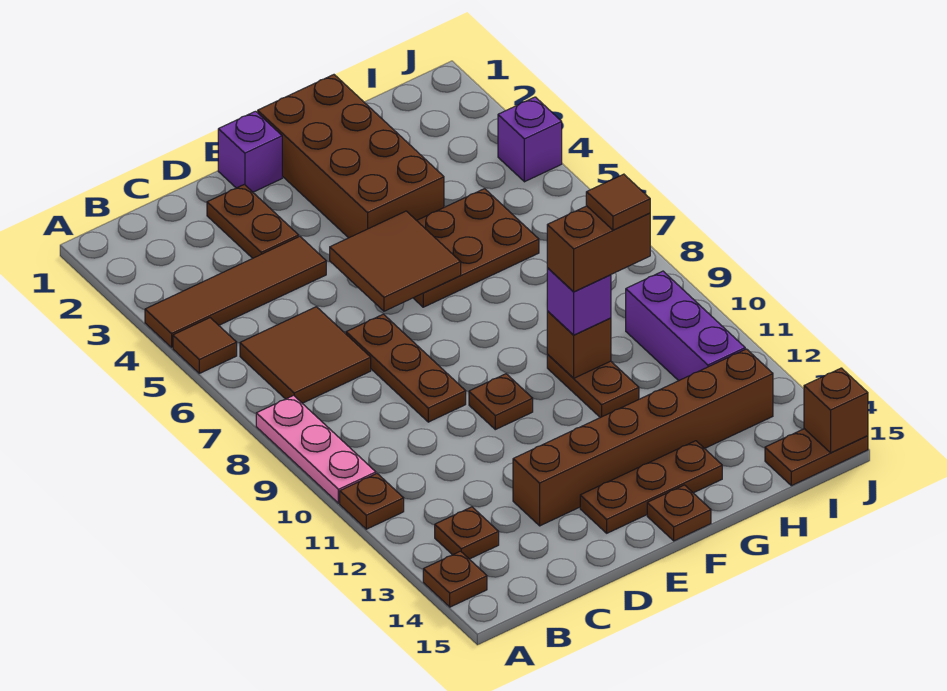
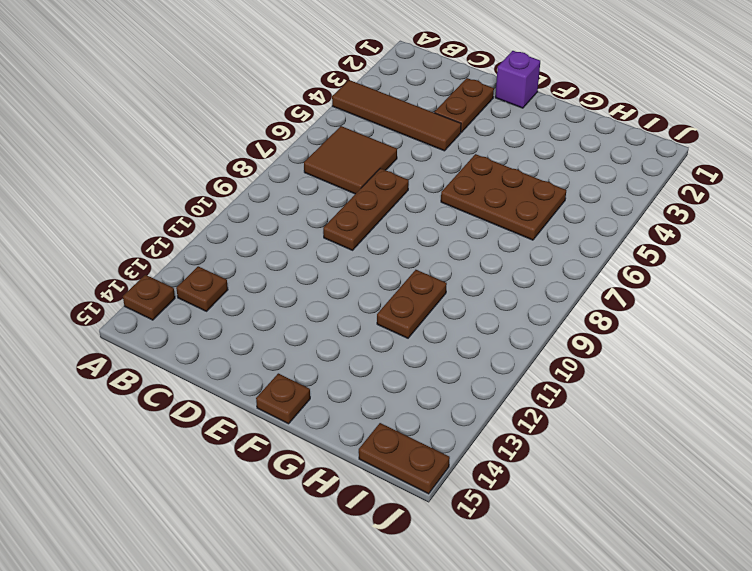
none -> brown 1x1 tile [173,318,237,373]
none -> pink 1x3 plate [256,395,376,503]
none -> brown 1x1 plate [340,474,404,529]

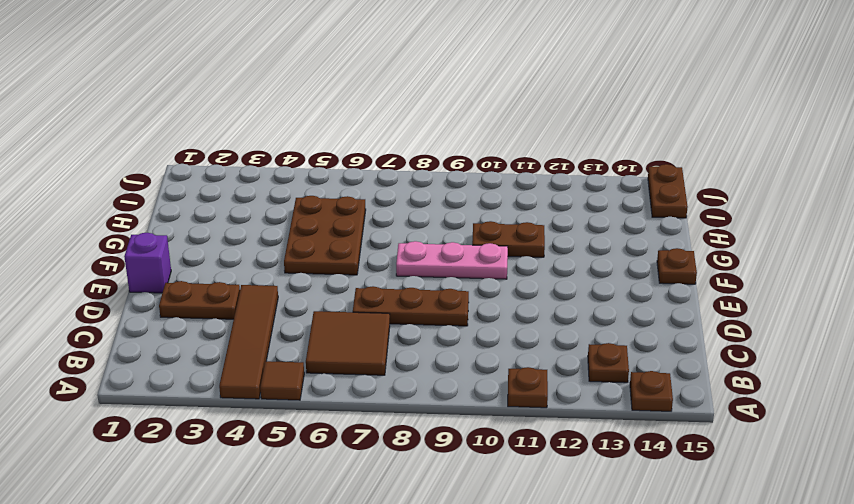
pink 1x3 plate [396,241,508,279] -> pink 1x3 plate moved to [256,395,376,503]
none -> brown 1x6 brick [513,349,773,526]
none -> brown 1x1 plate [469,374,533,430]
none -> brown 1x3 plate [580,441,722,533]

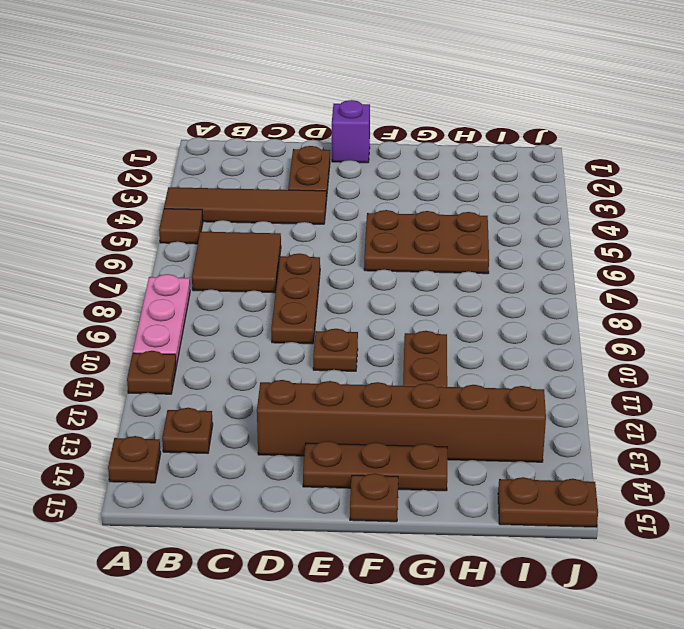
none -> brown 2x4 brick [258,75,444,238]
none -> purple 1x3 brick [626,271,745,381]
none -> purple 1x1 brick [498,97,562,182]

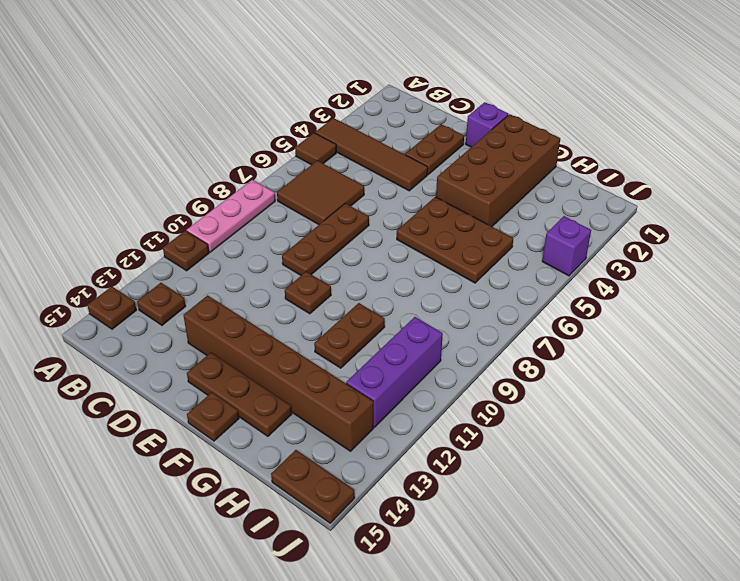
none -> brown 2x2 tile [330,211,461,311]
none -> brown 1x1 brick [547,311,611,378]
none -> brown 1x1 brick [804,368,868,453]

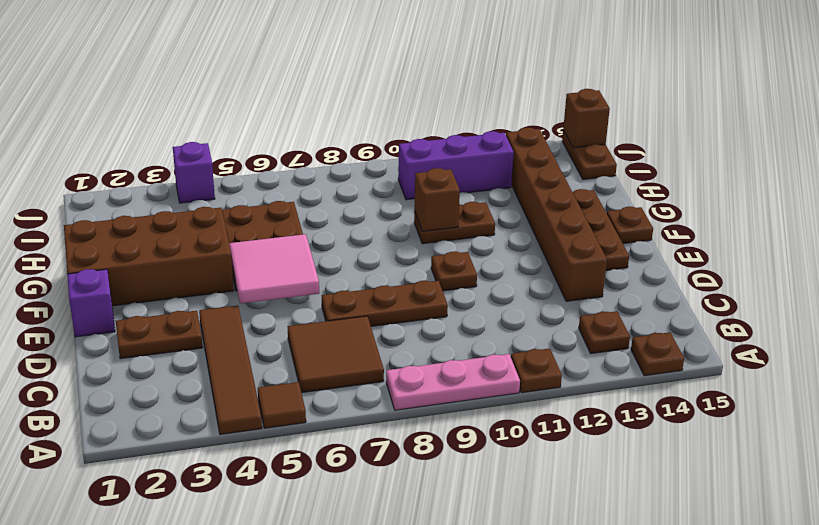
pink 2x2 tile [229,234,319,304] -> brown 2x2 tile [330,211,461,311]
none -> purple 1x1 brick [547,268,611,335]
none -> brown 1x2 brick [547,206,650,292]
none -> brown 1x1 tile [586,174,650,230]

